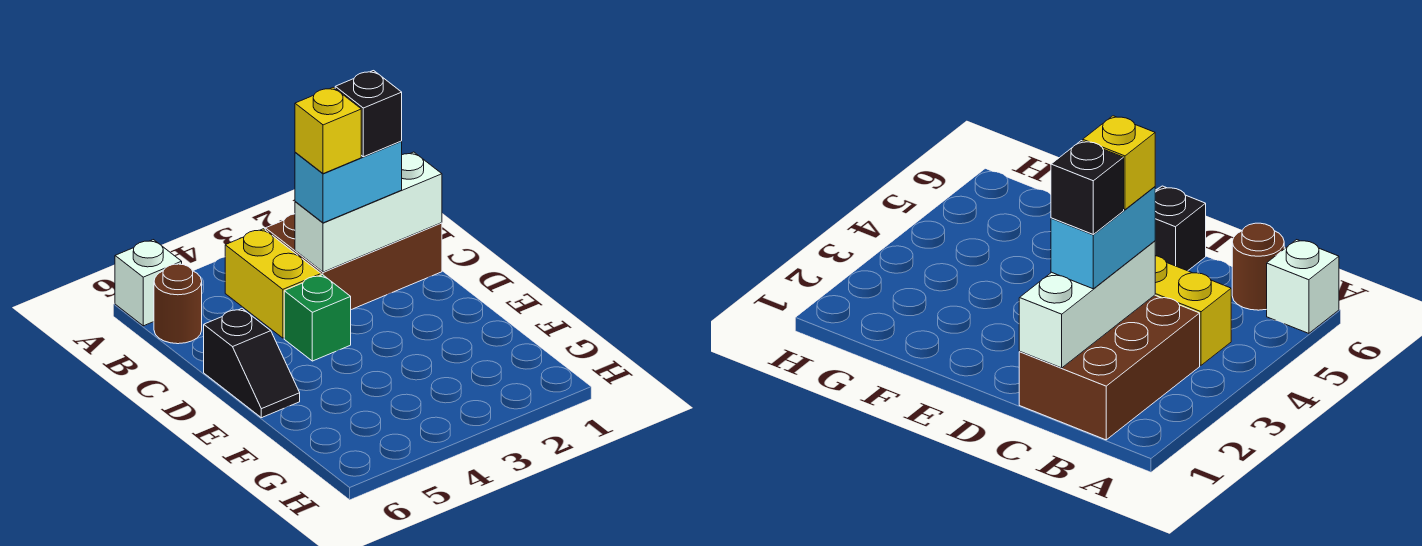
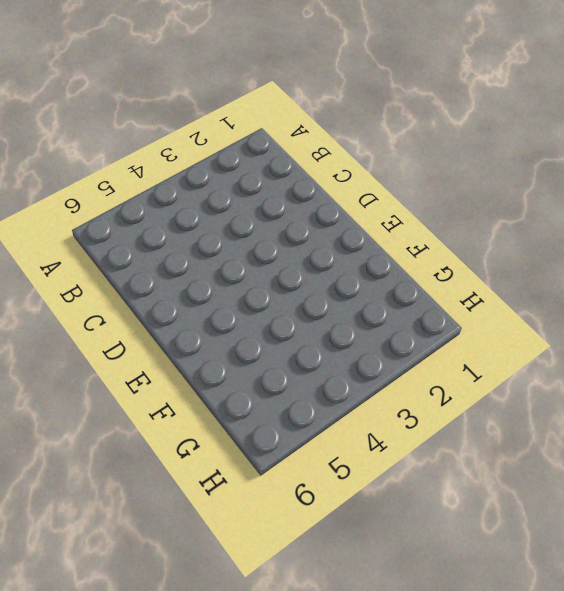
none -> white 1x1 brick [115,240,182,326]
none -> brown 2x3 brick [265,214,442,310]

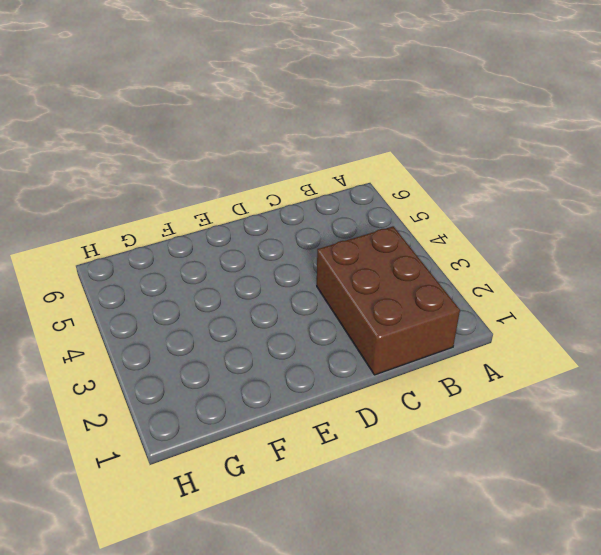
none -> white 1x1 brick [115,240,182,326]
none -> yellow 1x2 brick [225,229,321,338]

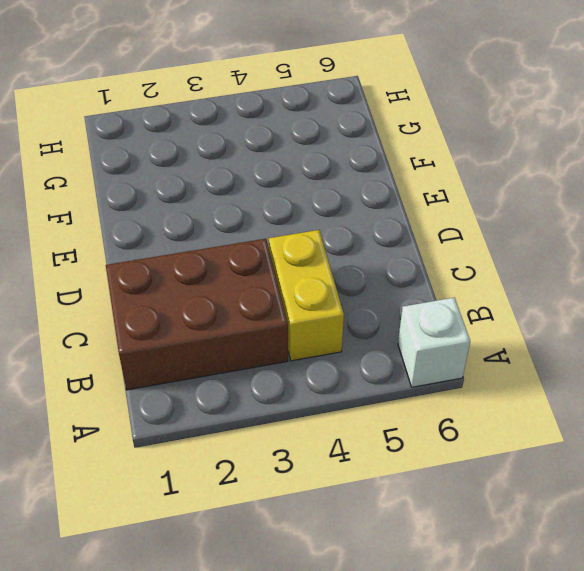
none -> brown 1x1 round brick [154,264,202,344]
none -> green 1x1 brick [284,275,351,361]

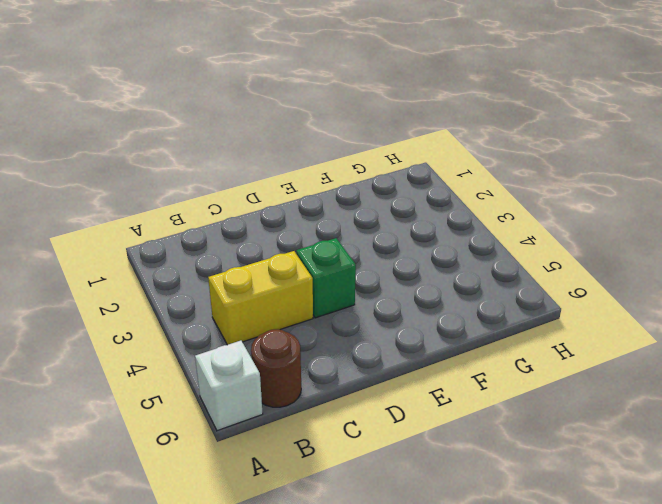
none -> brown 2x3 brick [265,214,442,310]
none -> black 1x2 slope [204,309,300,418]

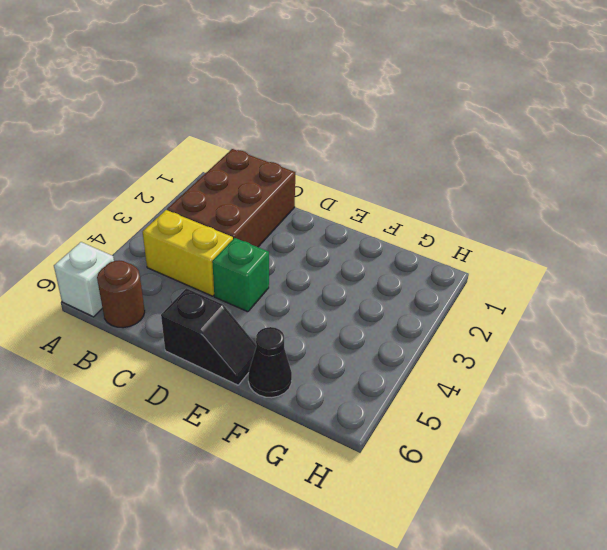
black 1x1 cone [248,327,292,398] -> none
none -> white 1x3 brick [295,152,442,272]
none -> cyan 1x2 brick [295,141,402,223]

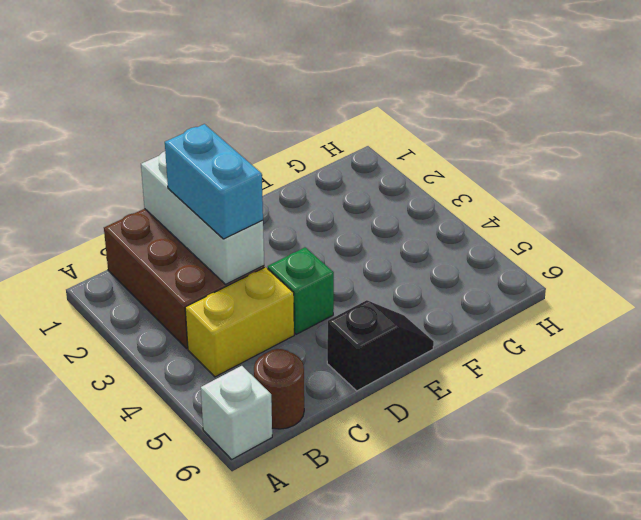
none -> black 1x1 brick [335,71,402,157]
none -> yellow 1x1 brick [295,87,361,174]

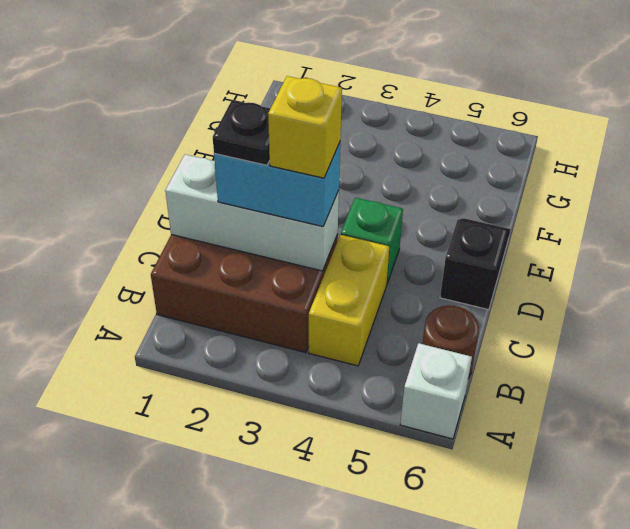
black 1x1 plate [213,100,270,165] -> black 1x1 brick [335,71,402,157]

